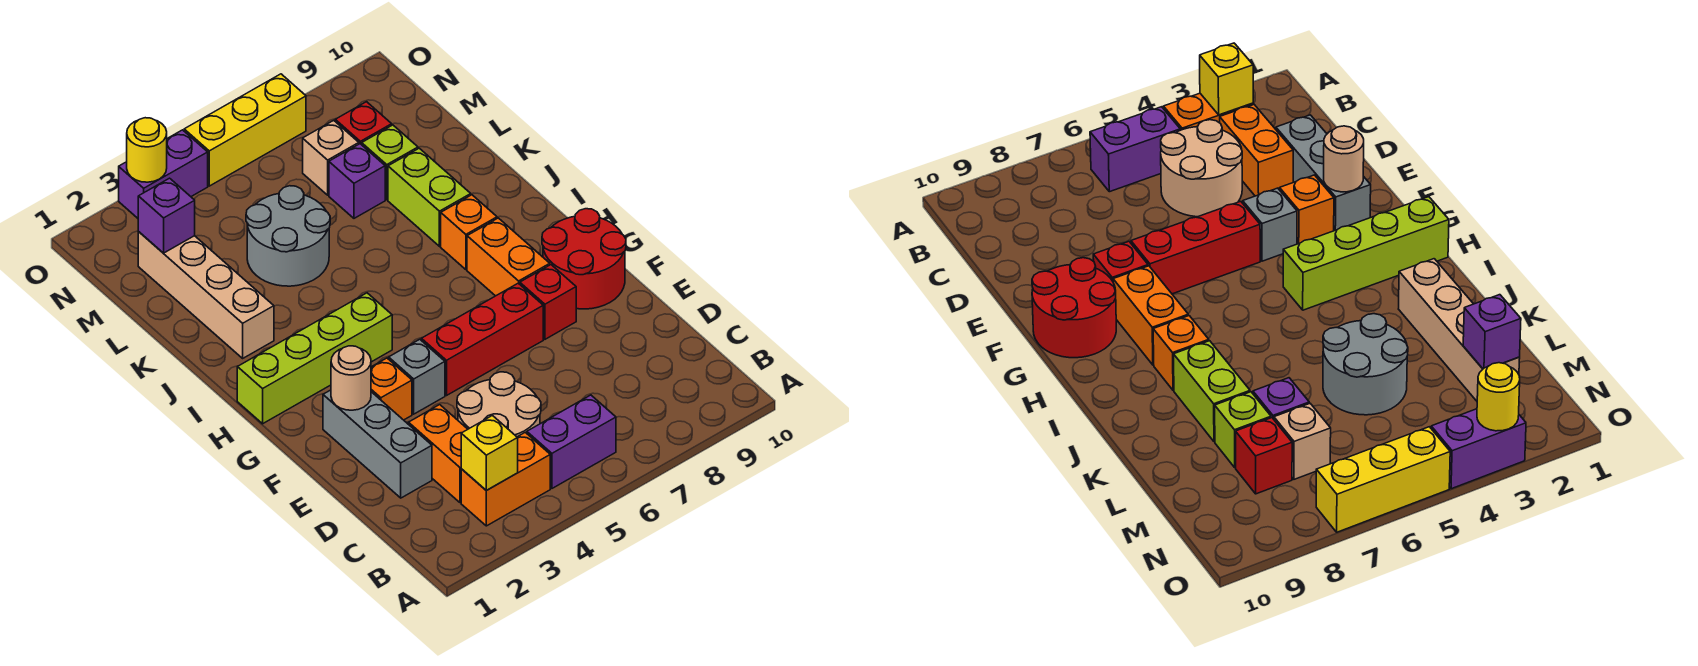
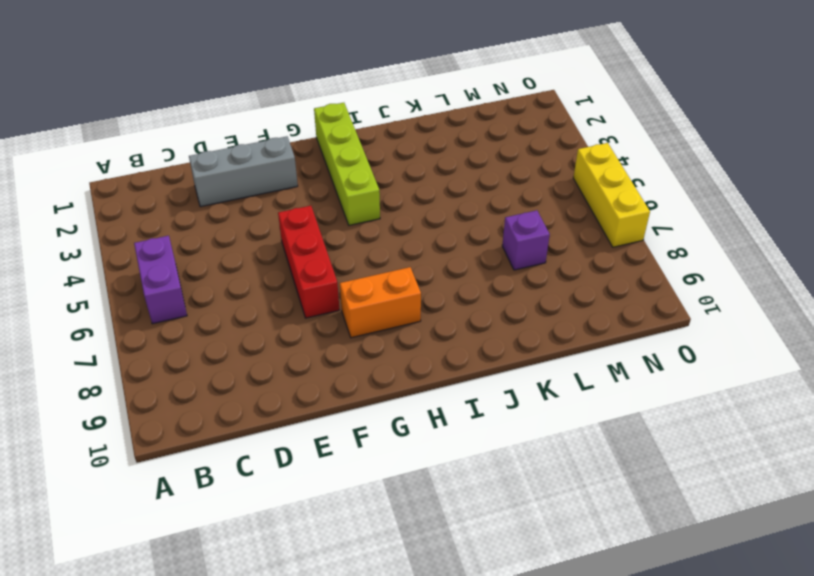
none -> orange 1x2 brick [461,432,550,526]
none -> orange 1x2 brick [409,405,468,503]
none -> tan 2x2 round brick [457,372,541,437]

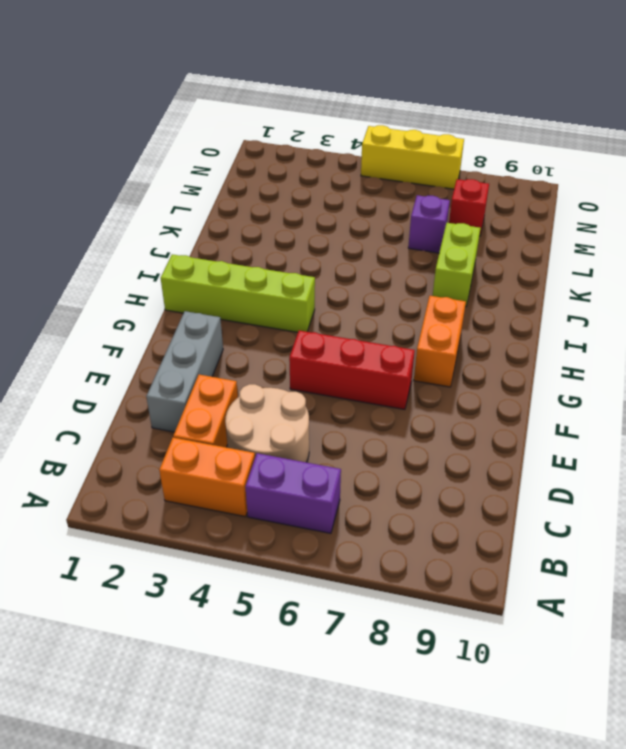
none -> orange 1x1 brick [371,358,412,420]
none -> grey 1x1 brick [389,339,445,414]
none -> red 1x1 brick [520,265,576,339]

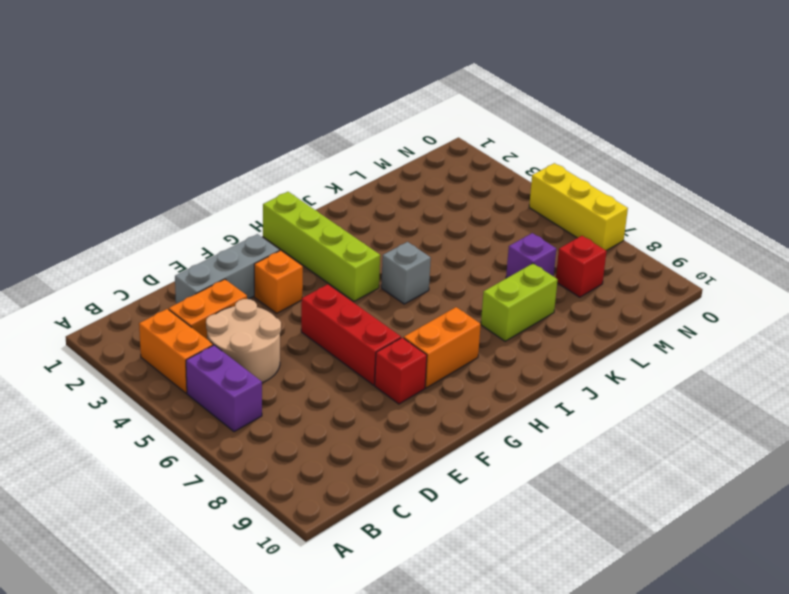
grey 1x1 brick [381,242,431,304] -> grey 1x1 brick moved to [389,339,445,414]
none -> red 2x2 round brick [542,209,626,309]
none -> orange 1x1 brick [441,195,497,270]
none -> tan 1x4 brick [138,232,274,358]

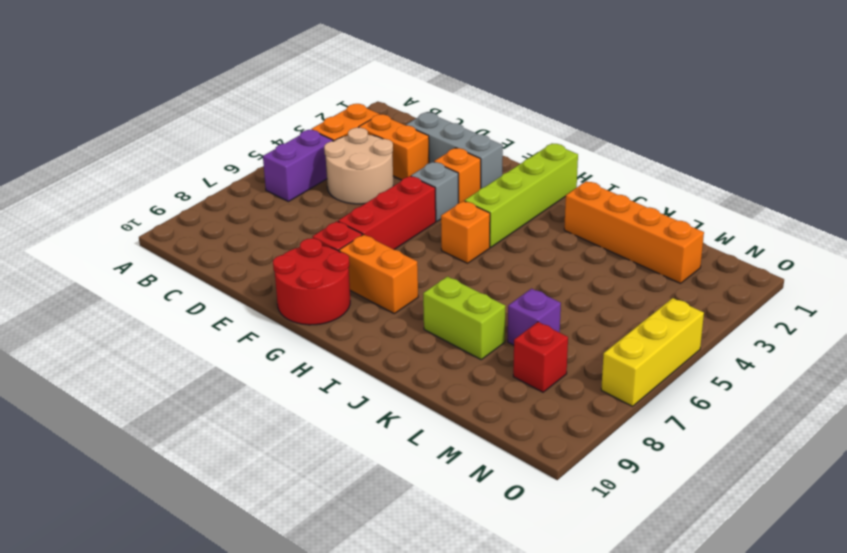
orange 1x1 brick [441,201,490,263] -> orange 1x1 brick moved to [441,195,497,270]
orange 1x4 brick [564,181,704,283] -> tan 1x4 brick [138,232,274,358]
none -> grey 2x2 round brick [246,186,330,286]
none -> lime 1x1 brick [362,125,418,200]
none -> tan 1x1 brick [303,120,359,195]

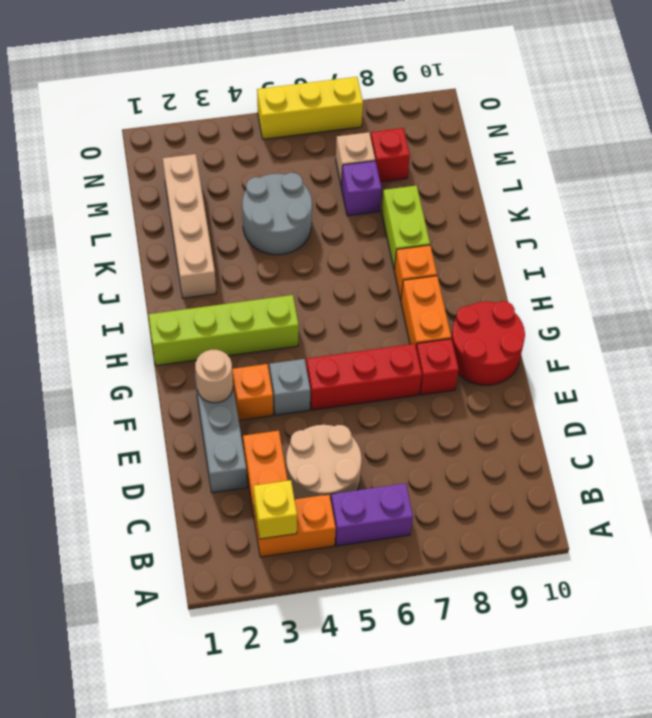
none -> lime 1x1 brick [362,125,418,200]
none -> purple 1x2 brick [119,130,208,218]
none -> purple 1x1 brick [138,178,195,253]

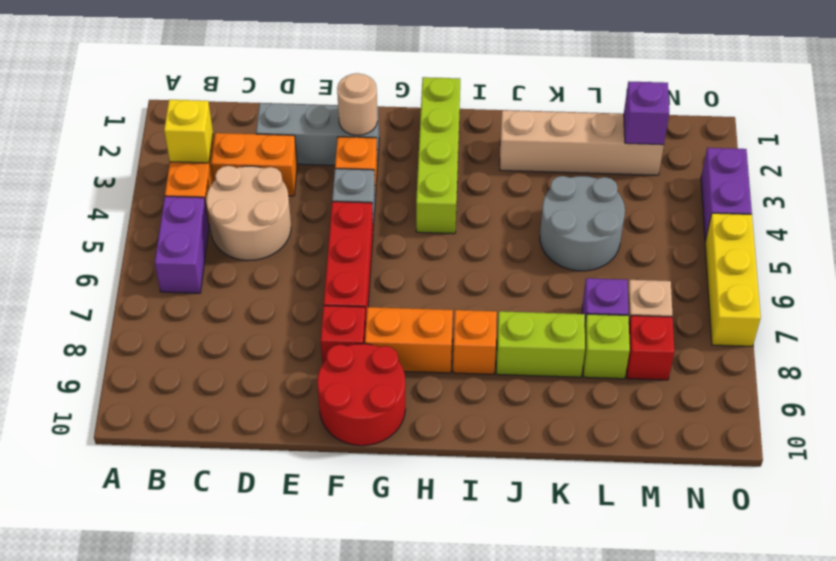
none -> yellow 1x1 round brick [127,118,167,182]

